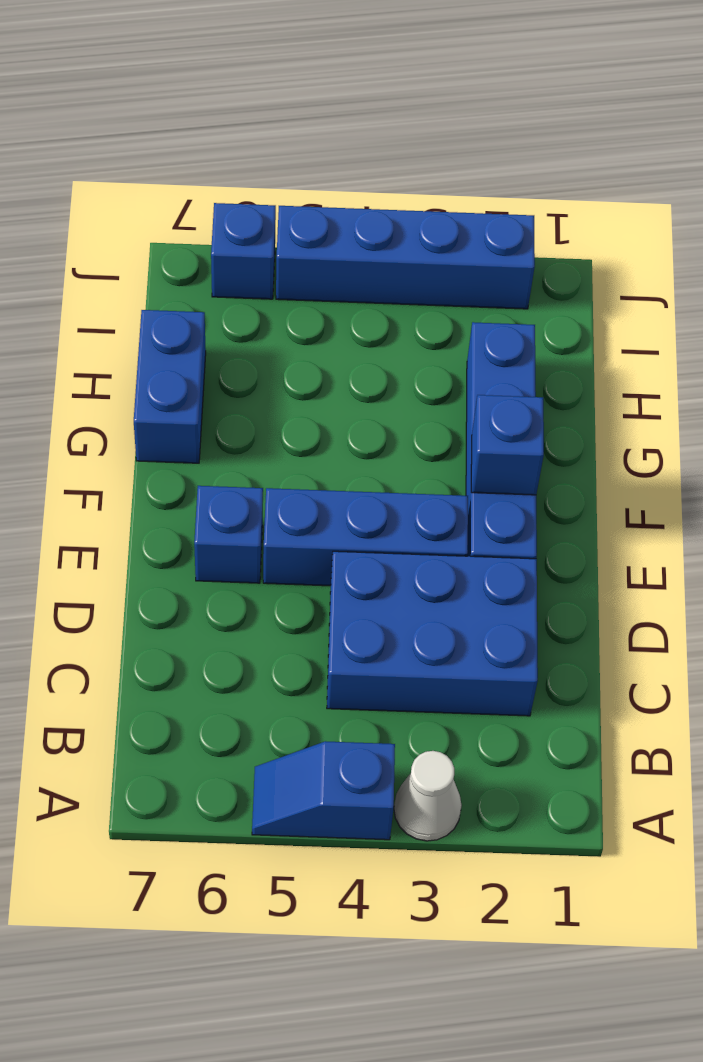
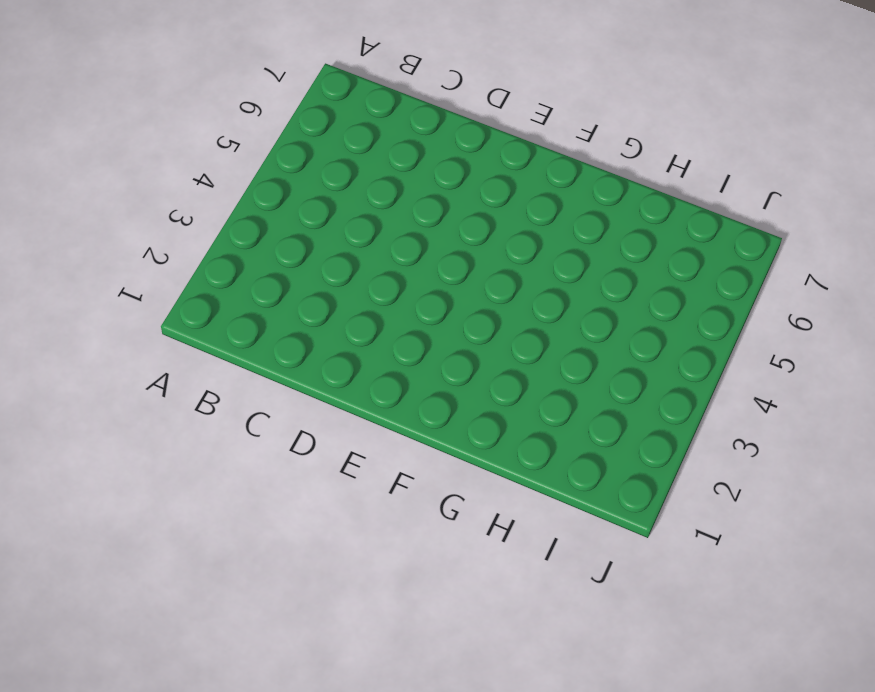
none -> white 1x1 cone [394,751,462,841]
none -> blue 1x2 slope [252,741,395,840]

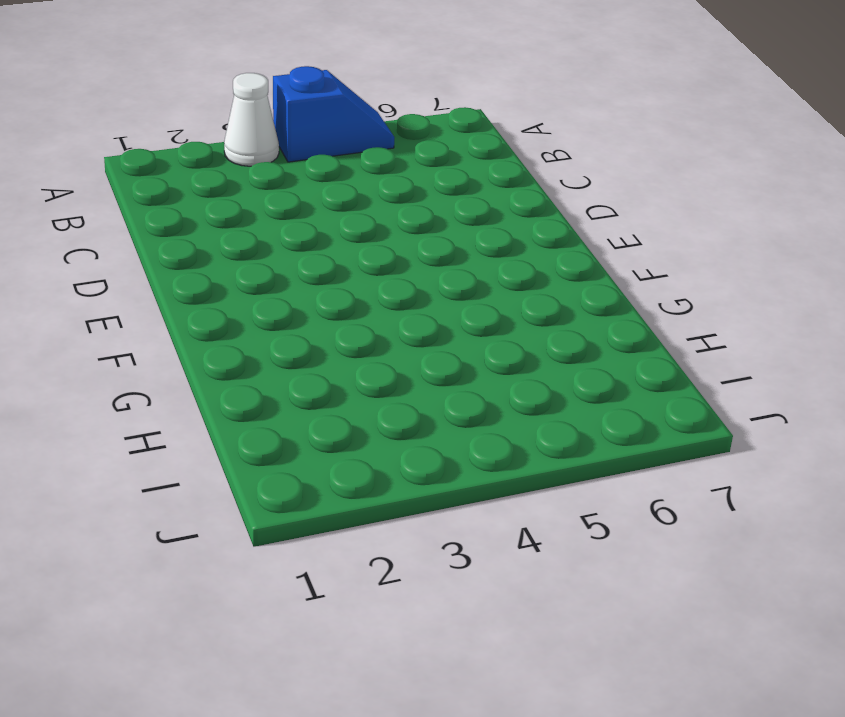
none -> blue 2x3 brick [327,551,538,716]
none -> blue 1x4 brick [466,322,537,559]

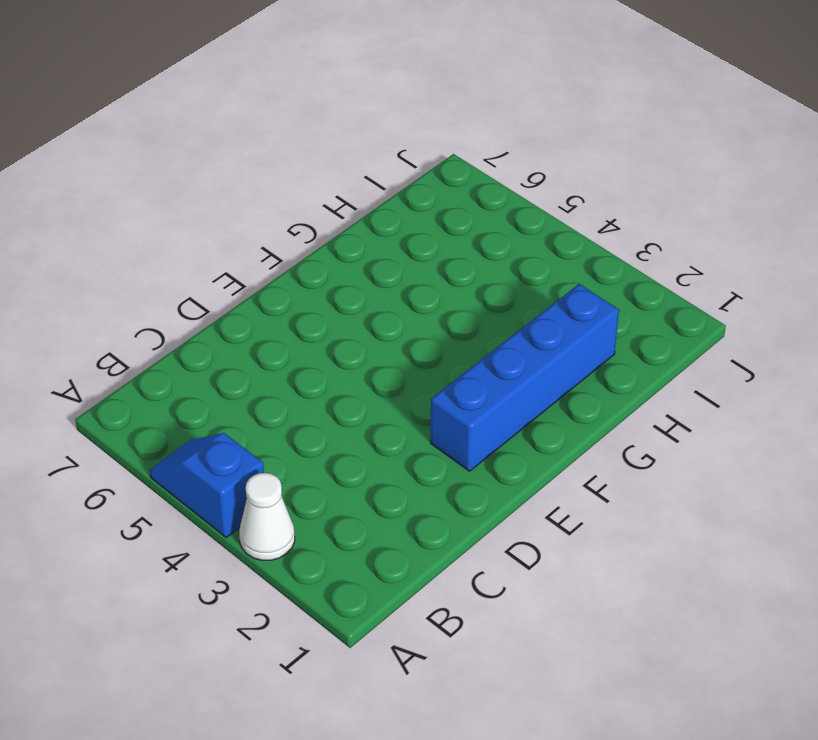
none -> blue 2x3 brick [327,551,538,716]
none -> blue 1x3 brick [263,488,468,586]

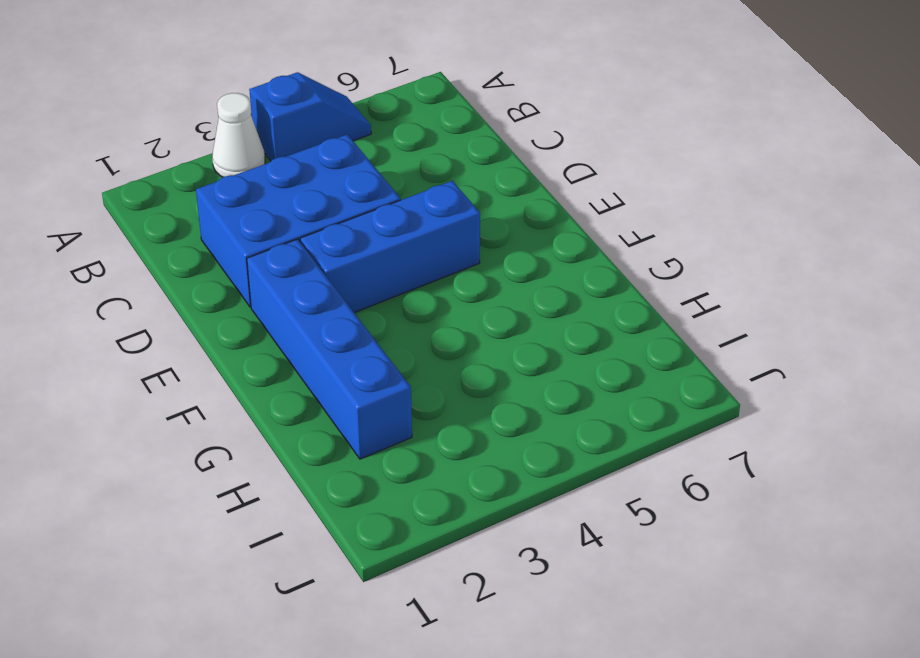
none -> blue 1x1 brick [194,486,263,583]
none -> blue 1x2 brick [134,310,206,463]

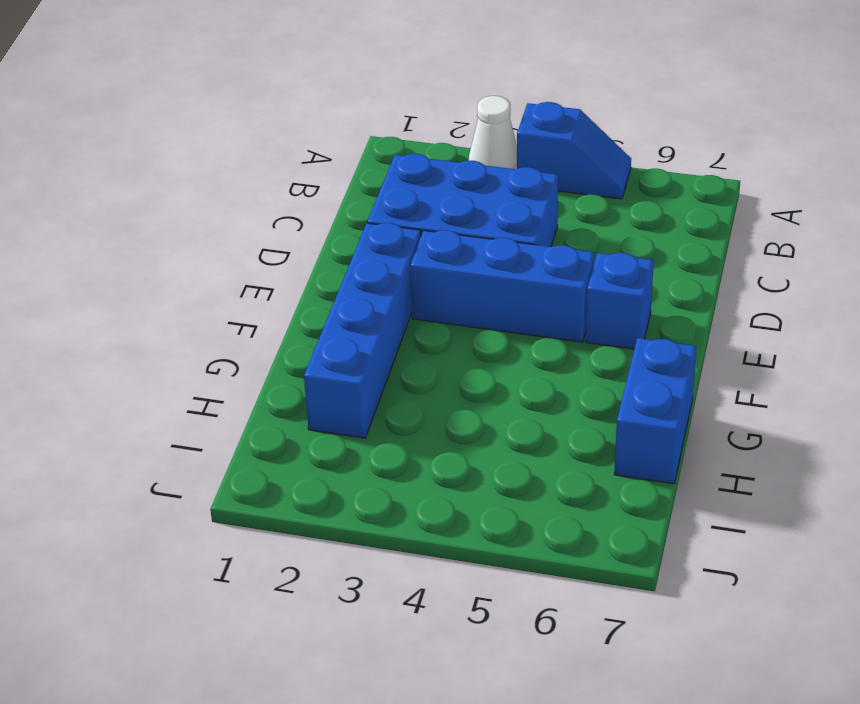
none -> blue 1x4 brick [276,206,535,309]
none -> blue 1x1 brick [211,203,276,299]

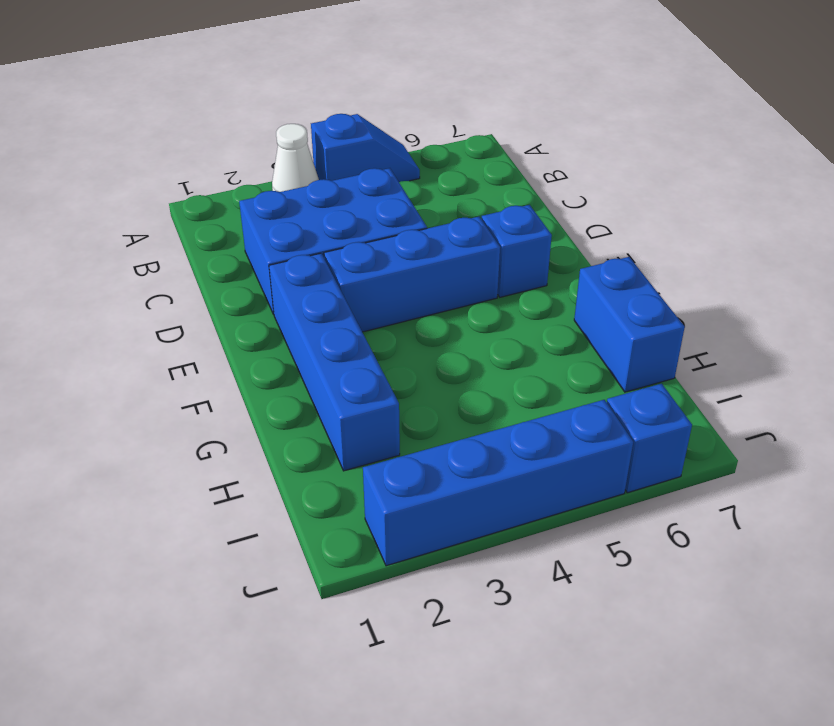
none -> blue 1x1 brick [471,395,544,495]

